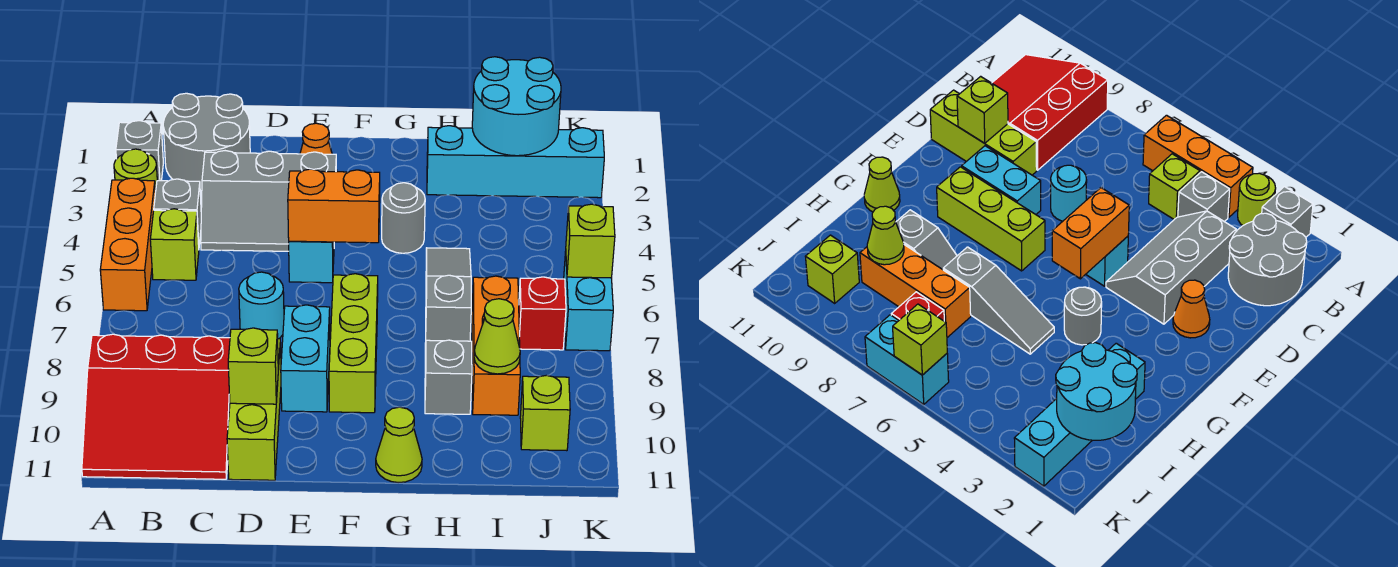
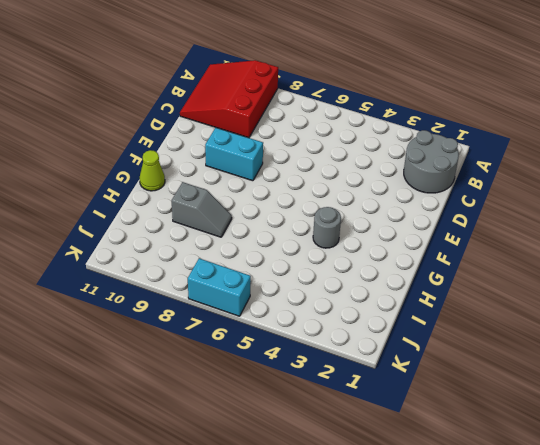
none -> grey 1x1 brick [116,121,163,181]
none -> lime 1x1 round brick [114,149,157,193]
none -> orange 1x3 brick [100,178,155,311]

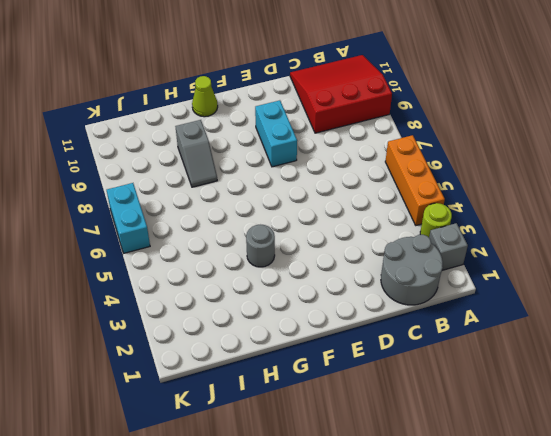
none -> grey 1x1 brick [154,179,201,244]
none -> lime 1x1 brick [150,209,199,280]
none -> grey 2x3 slope [201,151,336,251]

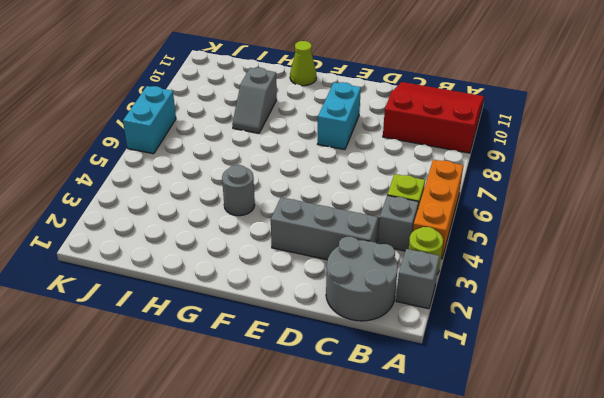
none -> cyan 1x1 round brick [239,272,284,339]
none -> lime 1x3 brick [227,339,281,480]
none -> orange 1x1 cone [300,123,337,172]

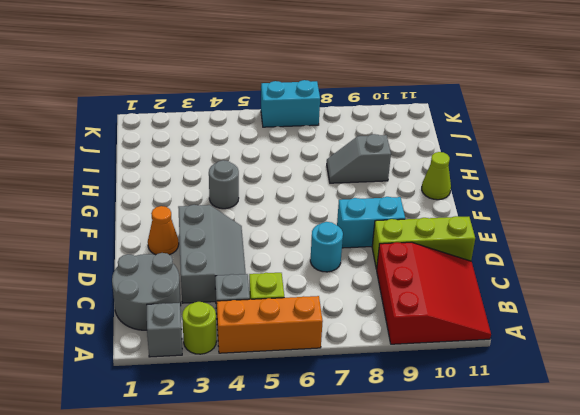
none -> cyan 1x1 brick [289,241,334,283]
none -> lime 1x3 brick [329,274,378,413]
none -> cyan 1x4 brick [427,126,604,198]

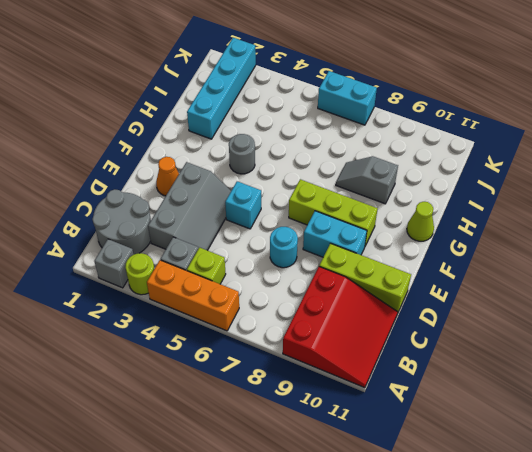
none -> grey 1x3 slope [425,248,471,345]
none -> orange 1x3 brick [472,276,520,415]
none -> red 1x1 brick [519,277,566,350]

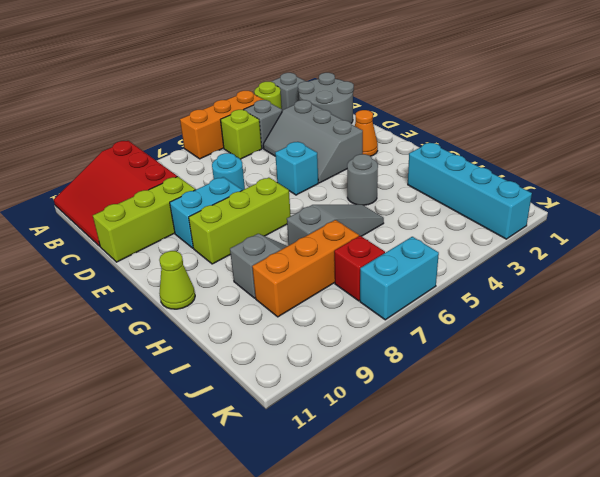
none -> lime 1x1 brick [520,375,570,451]
none -> lime 1x1 brick [228,328,278,404]
none -> orange 1x2 brick [288,169,380,243]

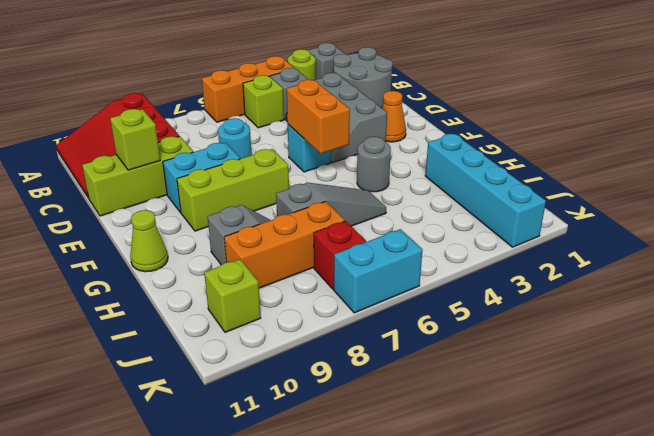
none -> cyan 2x2 round brick [472,57,561,156]
none -> lime 1x1 cone [474,299,520,374]
none -> lime 1x1 brick [566,204,615,278]

